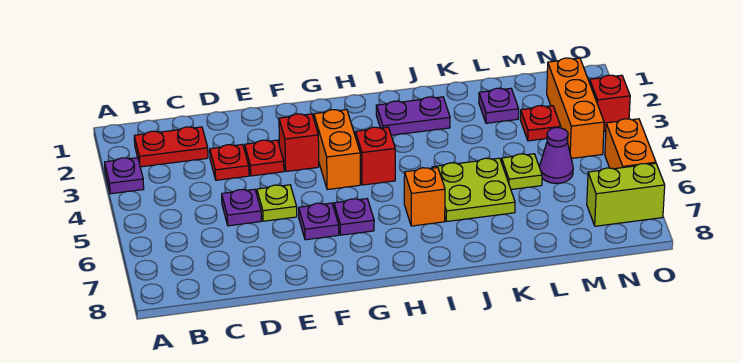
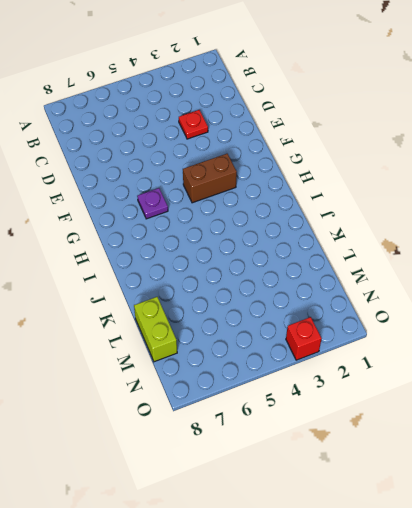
brown 1x2 brick [183,154,237,203] -> orange 1x2 brick [314,110,360,190]
lime 1x2 brick [134,297,177,362] -> lime 1x2 brick moved to [587,163,665,226]
none -> purple 1x1 plate [105,158,144,194]
none -> red 1x2 plate [134,127,208,167]
none -> purple 1x1 plate [222,189,261,226]

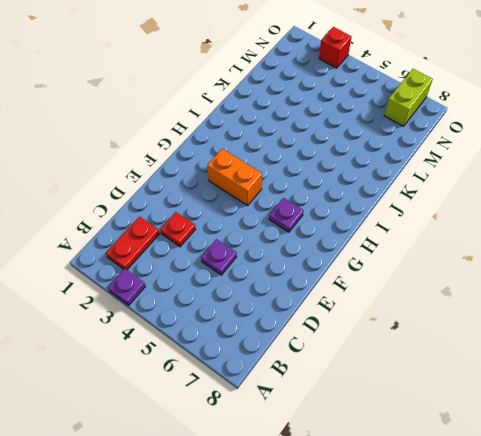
none -> red 1x1 plate [245,140,284,176]
none -> lime 1x1 plate [257,185,297,221]
none -> red 1x1 brick [279,114,319,171]

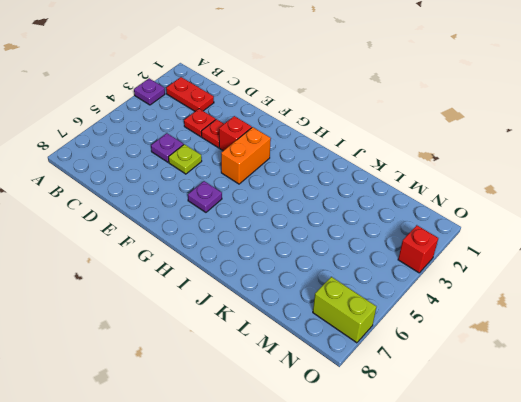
none -> purple 1x1 plate [299,203,339,240]
none -> red 1x1 brick [355,127,395,185]
none -> purple 1x2 plate [376,97,450,135]

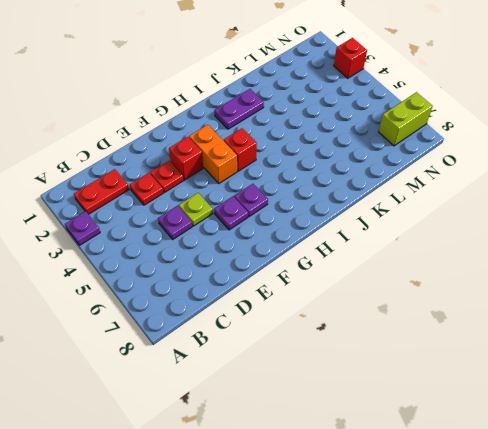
none -> orange 1x1 brick [404,168,445,226]
none -> lime 2x2 plate [432,158,515,221]
none -> purple 1x1 plate [479,88,519,123]

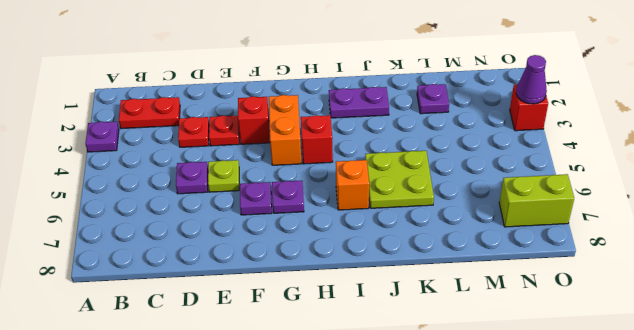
purple 1x1 cone [516,55,547,104] -> purple 1x1 cone moved to [540,128,573,183]
none -> lime 1x1 plate [502,154,542,190]
none -> red 1x1 plate [520,106,561,141]
none -> orange 1x3 brick [547,58,604,158]

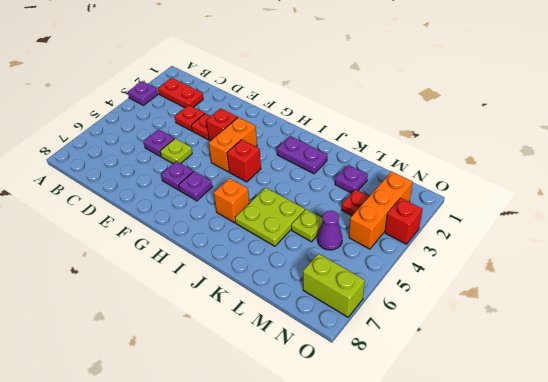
none -> orange 1x2 brick [605,119,656,169]

